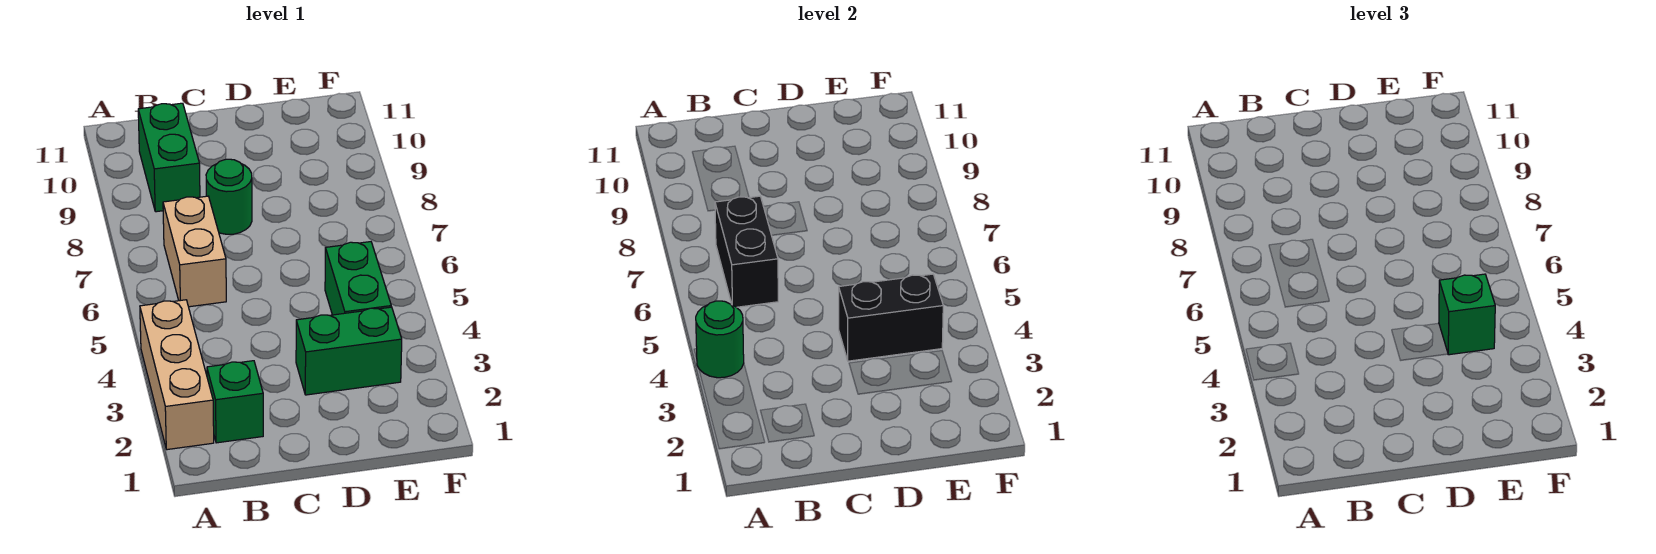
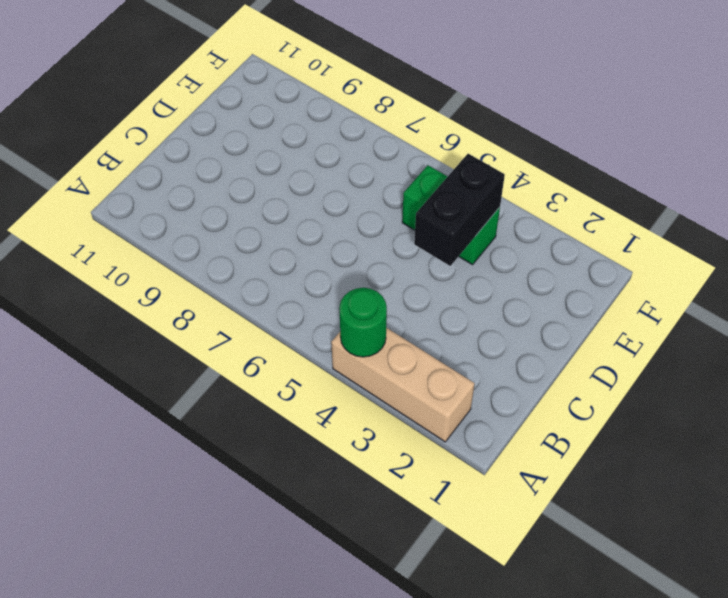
none -> green 1x1 brick [207,361,263,443]
none -> tan 1x2 brick [163,196,226,307]

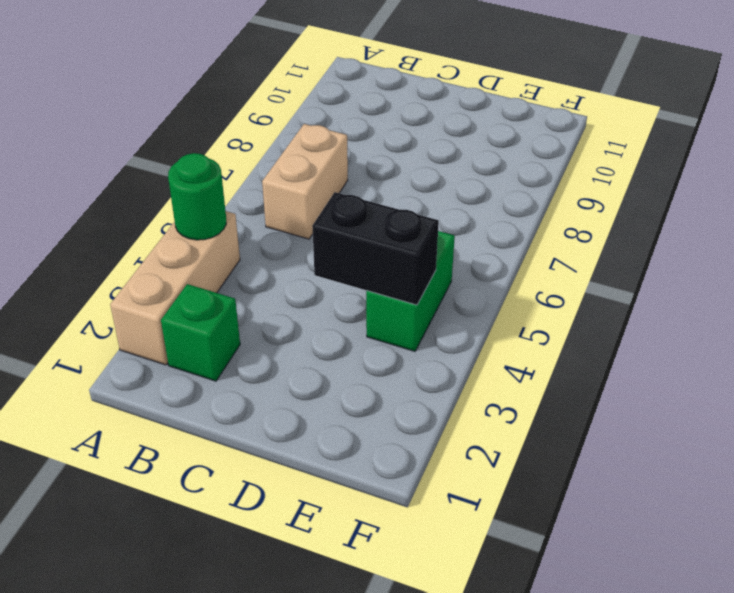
none -> green 1x2 brick [138,103,200,212]
none -> green 1x1 round brick [206,159,252,234]

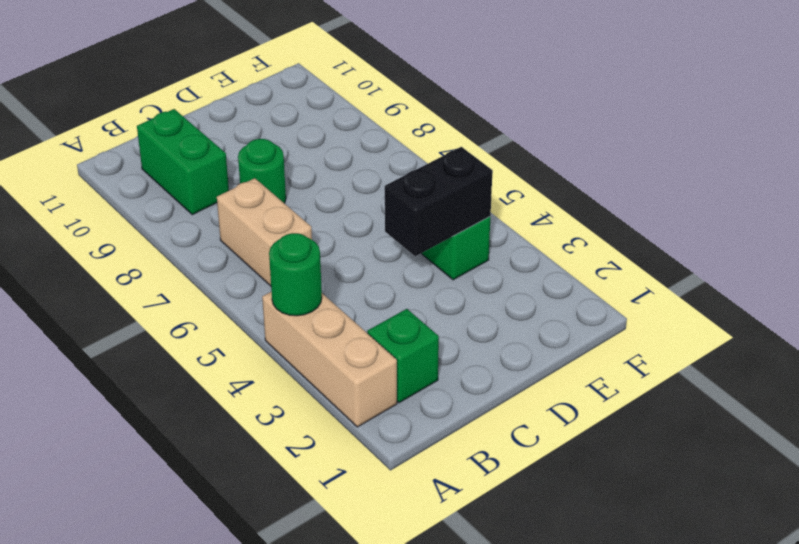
none -> green 1x2 brick [296,307,402,395]
none -> black 1x2 brick [715,196,778,307]

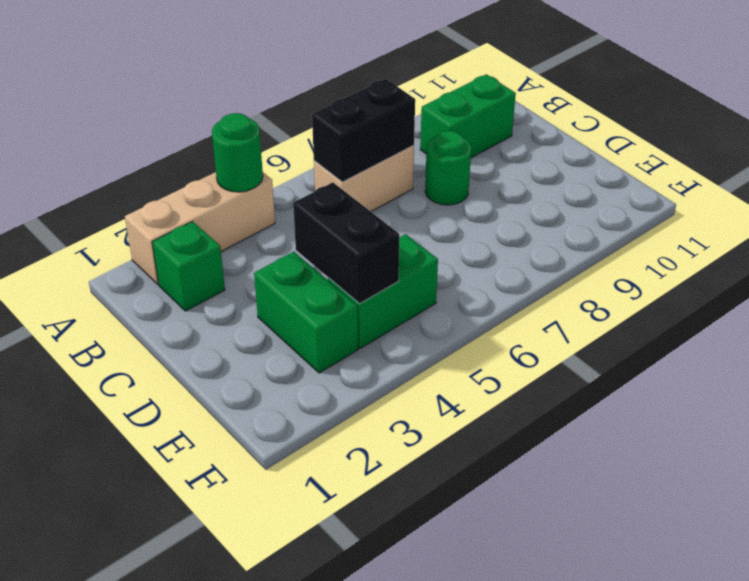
none -> green 1x1 brick [1439,274,1495,355]

